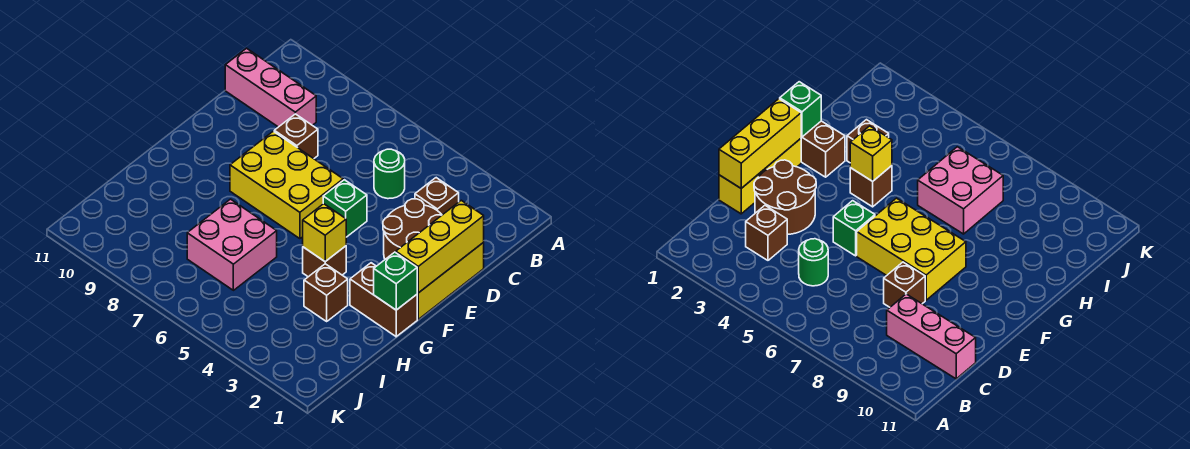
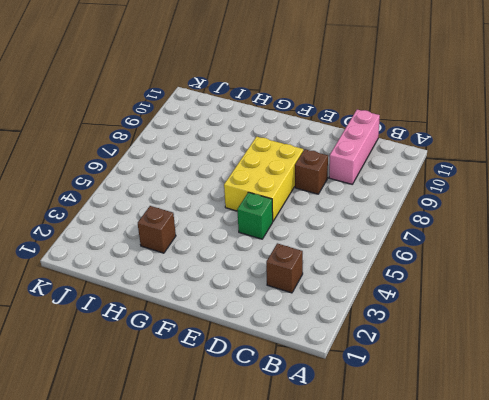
none -> green 1x1 round brick [374,149,405,199]
none -> yellow 1x3 brick [417,243,484,319]
none -> brown 2x2 round brick [383,199,442,259]

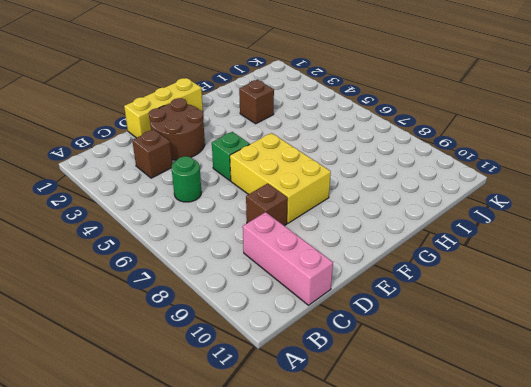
none -> brown 1x2 brick [350,263,417,337]
none -> brown 1x1 brick [303,246,346,277]
none -> pink 2x2 brick [187,199,277,290]

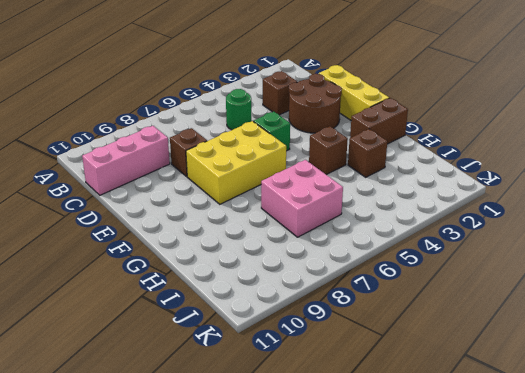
none -> yellow 1x3 brick [396,200,484,293]
none -> green 1x1 brick [374,252,417,310]
none -> yellow 1x1 brick [303,204,346,262]

